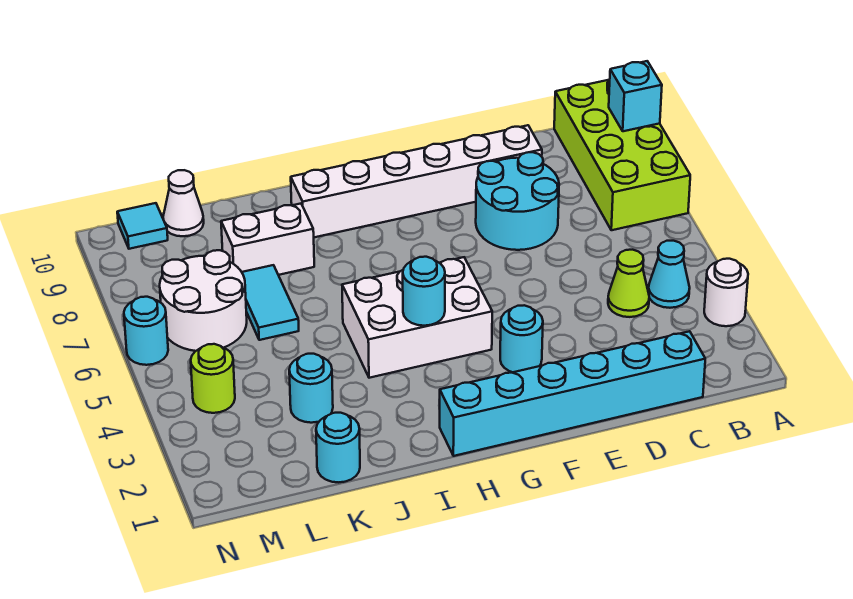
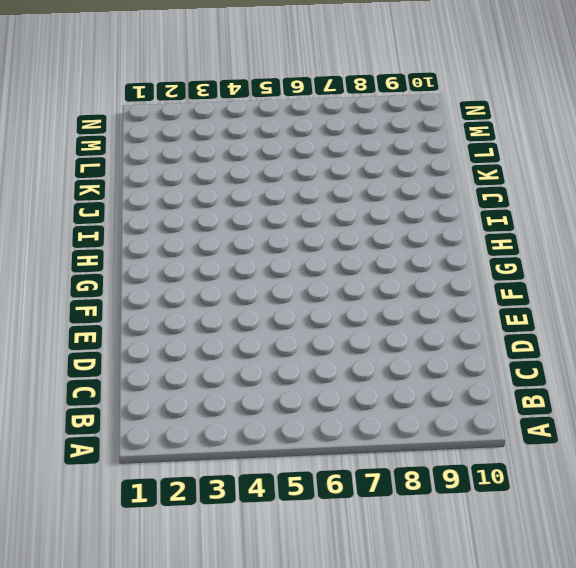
none -> white 1x1 round brick [704,259,748,326]
none -> lime 2x4 brick [554,80,690,230]
none -> cyan 1x1 cone [648,241,690,308]

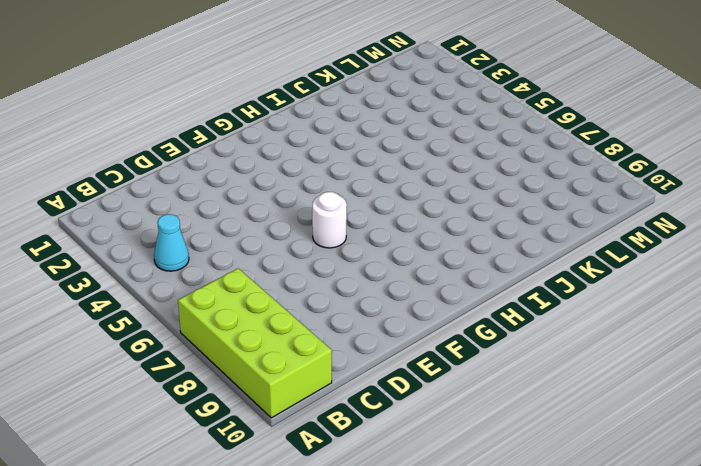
white 1x1 round brick [312,192,347,248] -> white 1x1 round brick moved to [704,259,748,326]
none -> cyan 1x6 brick [439,331,705,456]
none -> lime 1x1 cone [608,250,649,317]
none -> cyan 2x2 round brick [476,152,559,250]

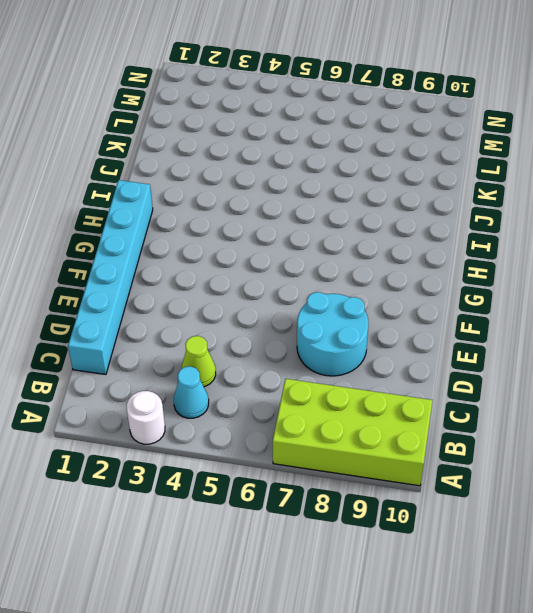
none -> white 1x6 brick [291,125,542,237]
none -> cyan 1x1 round brick [500,305,543,372]
none -> white 2x3 brick [342,257,492,378]

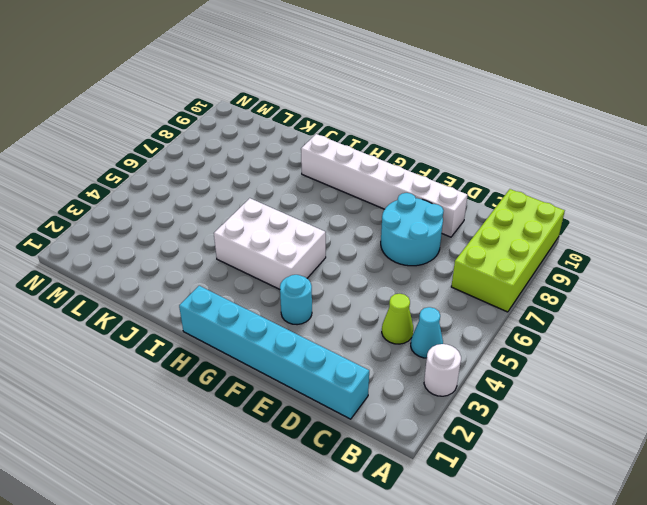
none -> white 1x2 brick [221,204,314,275]
none -> cyan 1x1 round brick [316,413,360,482]
none -> cyan 1x1 round brick [289,354,333,423]

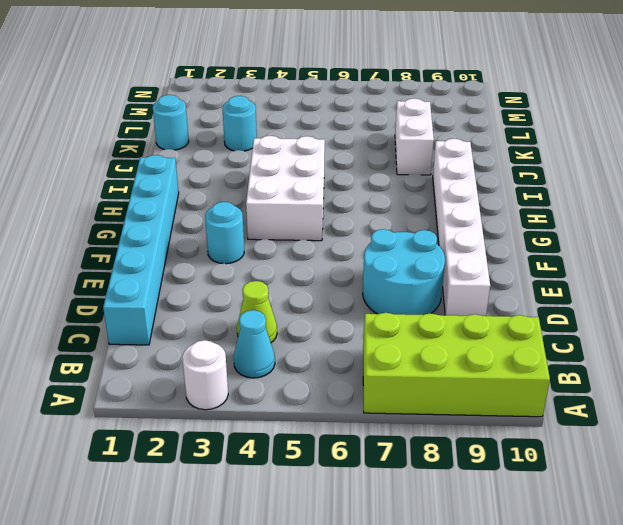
none -> cyan 1x2 tile [242,265,299,340]
none -> white 2x2 round brick [160,250,247,351]
none -> white 1x1 cone [163,170,204,236]

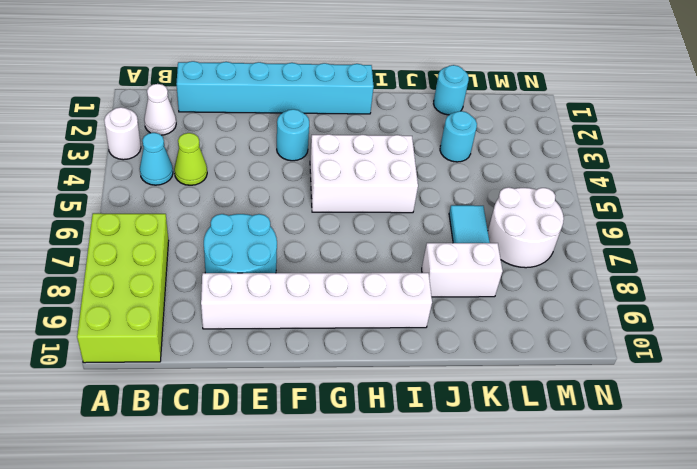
white 1x1 cone [144,84,176,135] -> white 1x1 cone moved to [163,170,204,236]
none -> lime 1x1 round brick [191,344,235,413]
none -> cyan 1x1 tile [117,203,168,249]
none -> cyan 1x1 round brick [124,297,168,365]

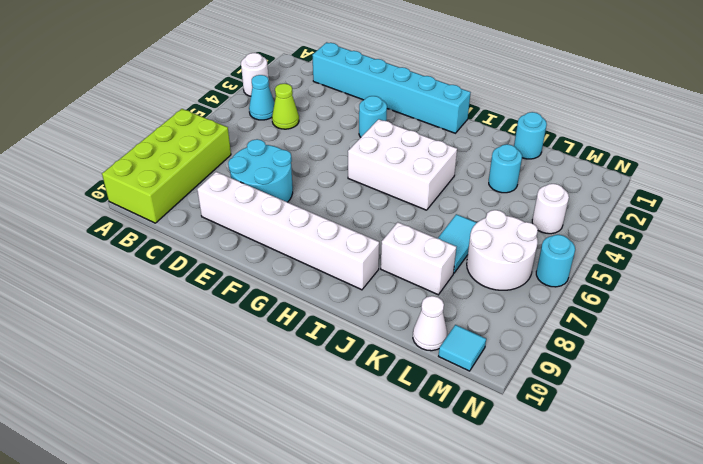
white 1x1 round brick [532,184,569,234] -> lime 1x1 round brick [191,344,235,413]
none -> cyan 1x1 brick [609,61,662,131]
none -> cyan 1x1 round brick [403,257,445,326]

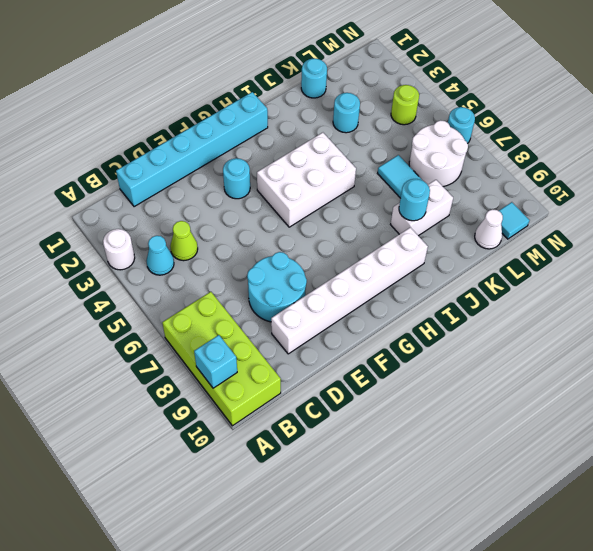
cyan 1x1 round brick [399,179,430,221] -> cyan 1x1 round brick moved to [403,257,445,326]

